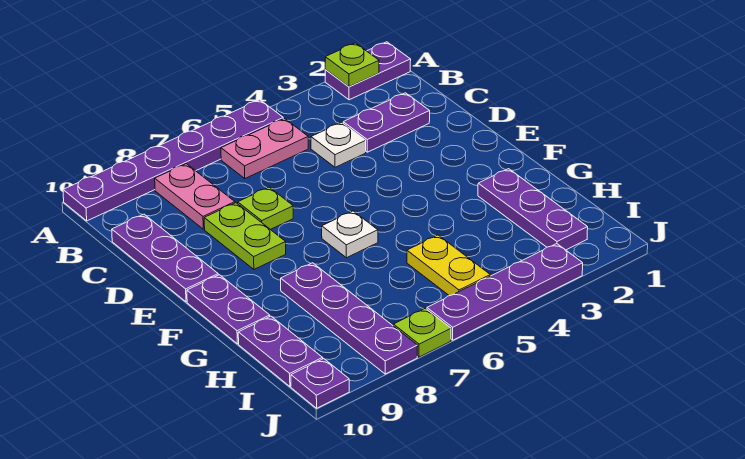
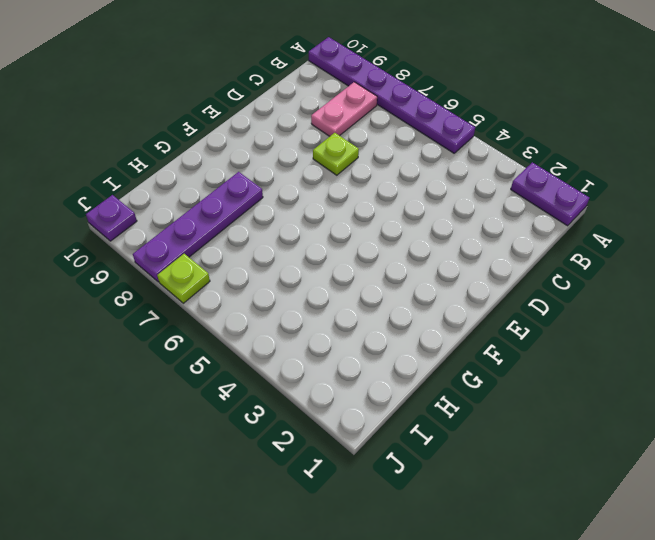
none -> pink 1x2 plate [221,119,308,178]
none -> purple 1x2 plate [343,93,430,152]
none -> white 1x1 plate [311,122,366,167]

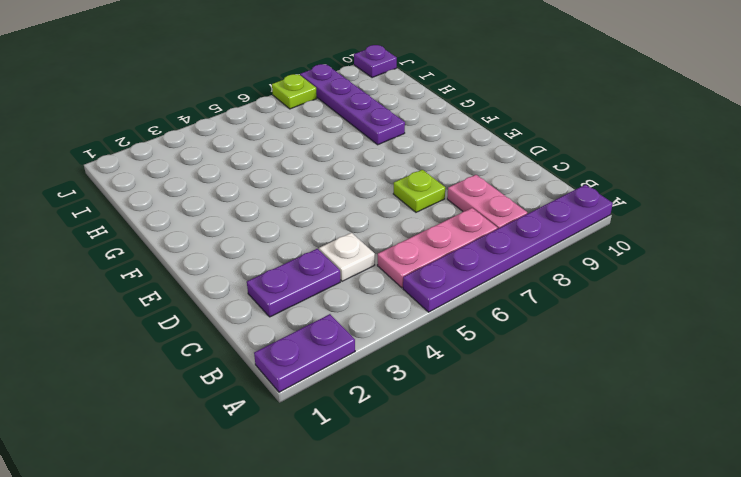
pink 1x3 plate [377,208,497,288] -> pink 1x2 plate [221,119,308,178]
none -> purple 1x3 plate [112,214,218,302]
none -> lime 1x2 plate [204,203,286,269]
none -> white 1x1 plate [322,211,378,258]

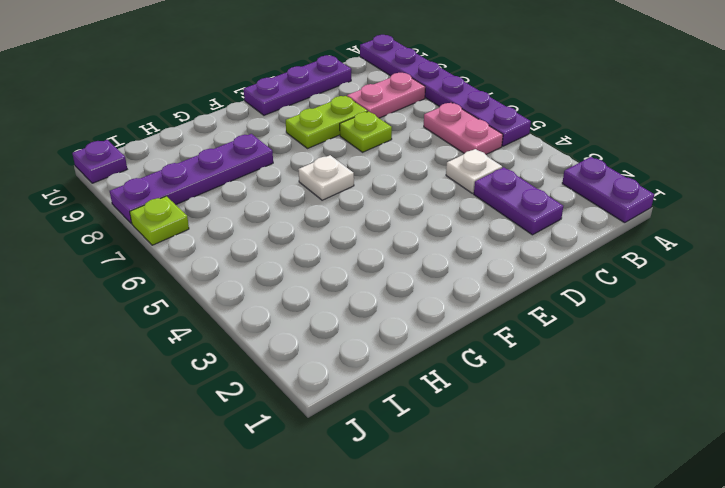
none -> purple 1x2 plate [187,275,270,344]
none -> purple 1x3 plate [478,169,588,250]
none -> yellow 1x2 plate [407,235,490,296]

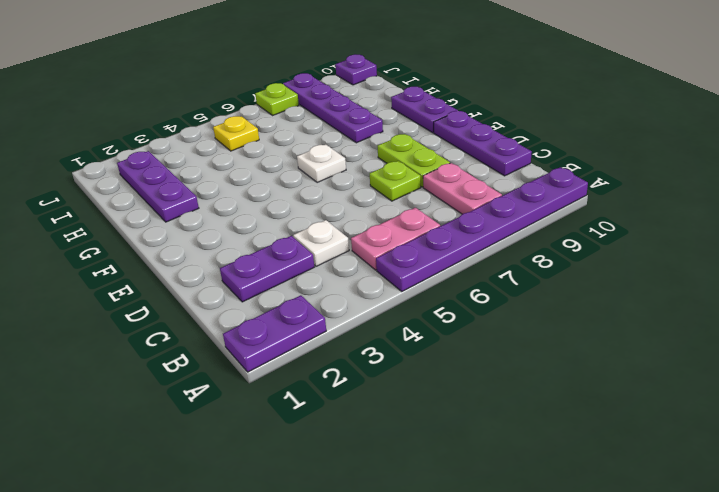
yellow 1x1 plate [213,116,259,151] -> yellow 1x2 plate [407,235,490,296]
none -> purple 1x2 plate [238,316,323,386]
none -> purple 1x4 plate [427,244,583,340]
none -> lime 1x1 plate [325,43,379,87]

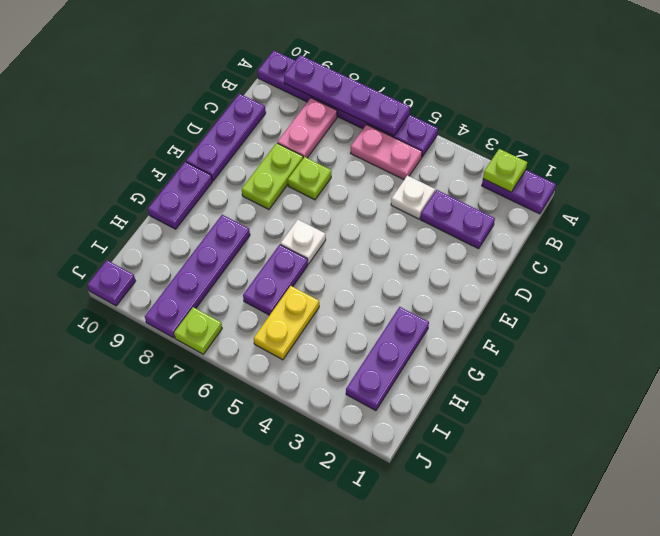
purple 1x4 plate [284,55,410,136] -> purple 1x4 plate moved to [427,244,583,340]
purple 1x2 plate [243,245,308,315] -> purple 1x2 plate moved to [238,316,323,386]

